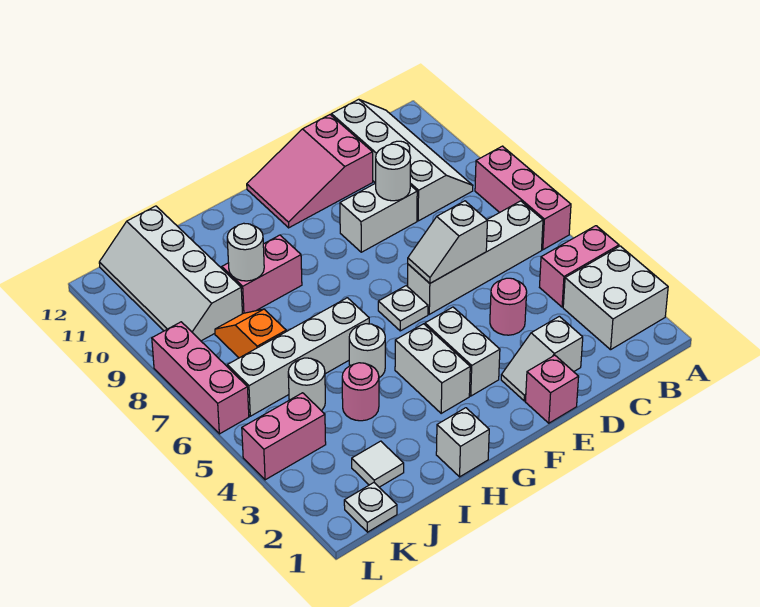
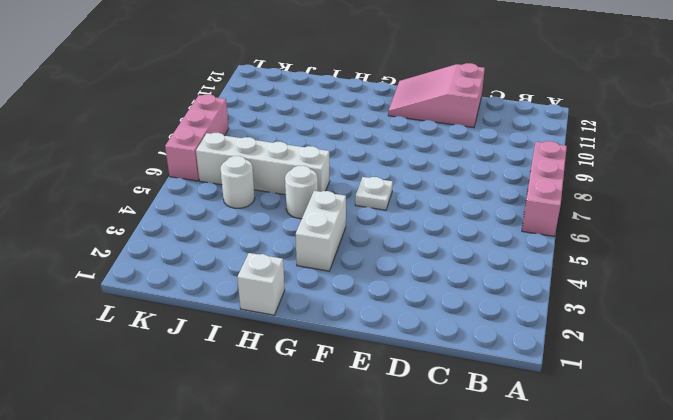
none -> white 2x2 brick [563,246,668,350]
none -> pink 1x2 brick [540,226,619,307]
none -> white 1x4 brick [408,201,543,314]

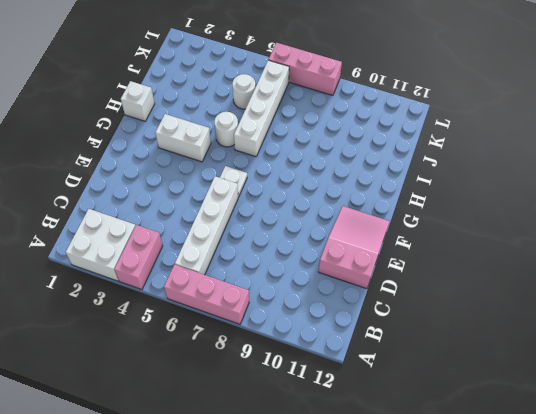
none -> white 2x4 slope [331,99,473,221]
none -> white 1x2 slope [501,316,583,401]
none -> pink 1x1 round brick [490,278,527,335]

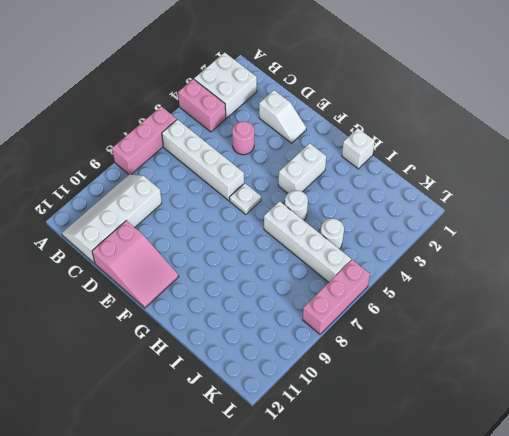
none -> white 1x2 brick [340,183,417,252]
none -> pink 1x1 brick [525,355,579,423]
none -> white 1x2 brick [425,307,500,396]

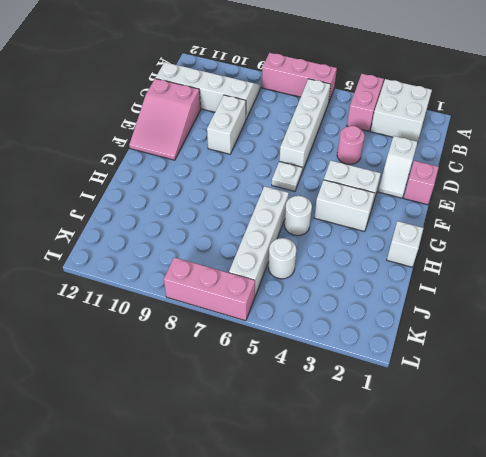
none -> pink 1x2 brick [222,235,302,314]
none -> pink 1x1 round brick [342,363,379,421]
none -> white 1x1 tile [352,441,404,487]

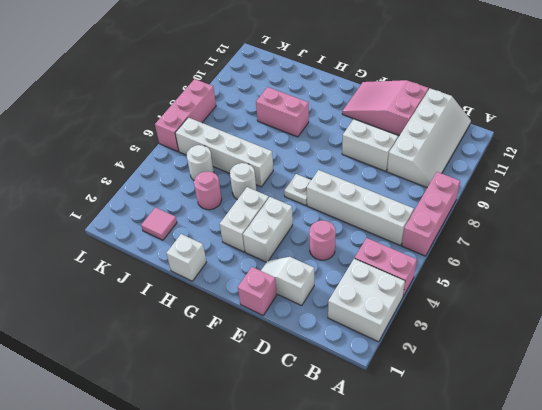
pink 1x1 tile [141,208,177,240] -> white 1x1 tile [352,441,404,487]
none -> orange 1x2 slope [215,309,286,358]
none -> white 2x4 slope [99,206,242,341]
none -> white 1x1 plate [344,483,397,532]

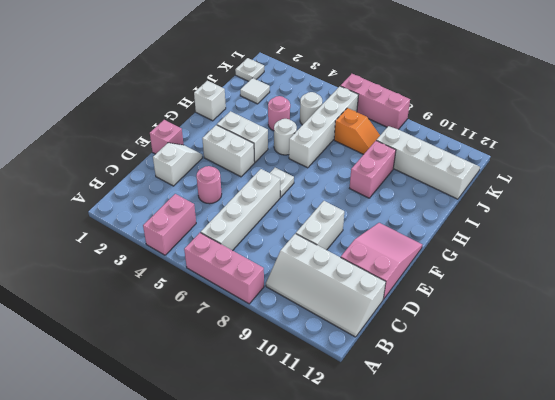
none -> white 2x2 brick [563,246,668,350]
none -> pink 1x2 brick [242,393,326,480]
none -> white 1x2 slope [408,201,487,283]

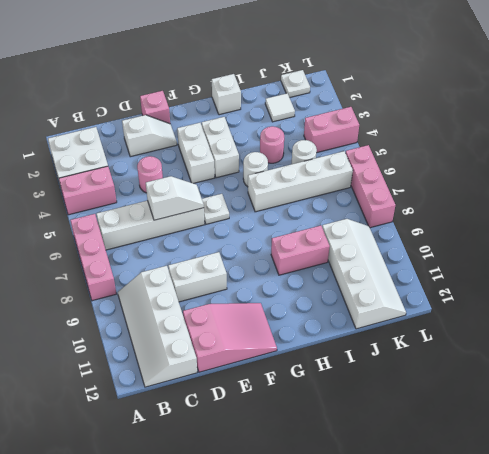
none -> orange 1x2 slope [215,309,286,358]
none -> white 1x1 round brick [376,144,411,201]
none -> white 1x1 round brick [227,223,264,281]

